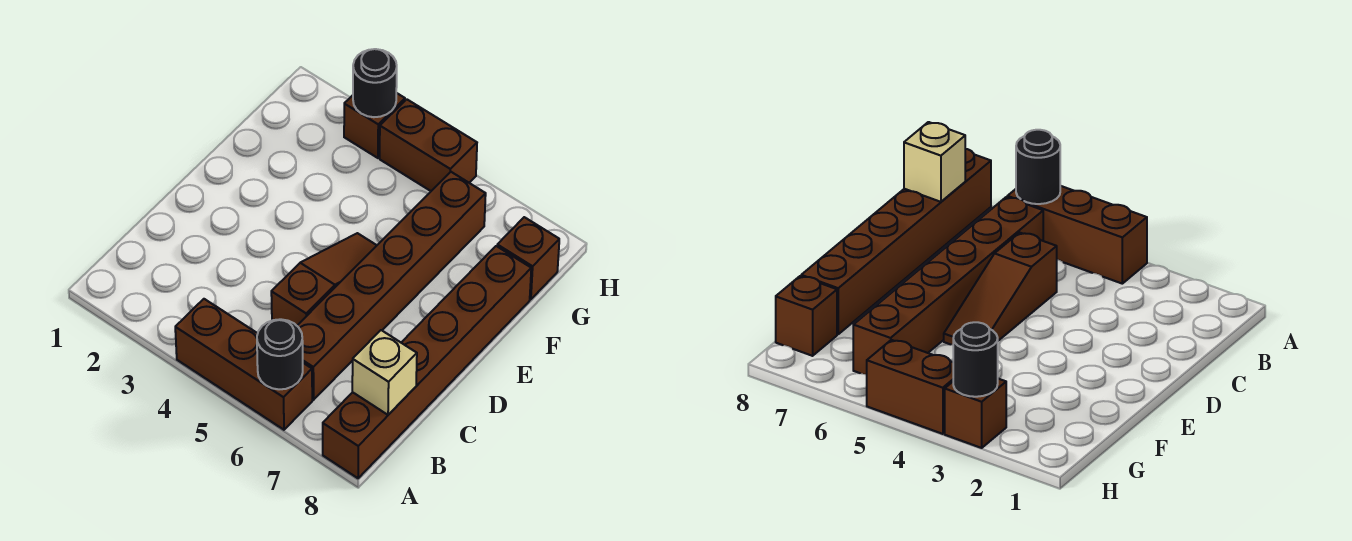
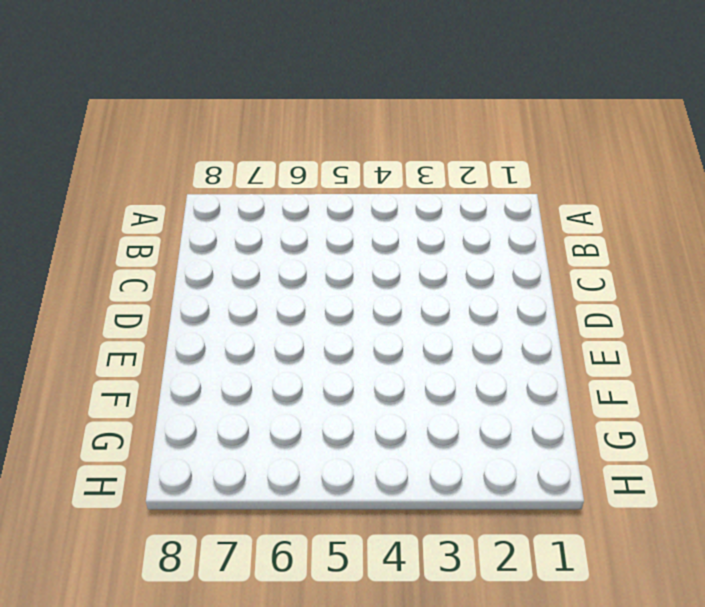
none -> brown 1x3 brick [175,299,312,430]
none -> brown 1x6 brick [323,246,531,478]

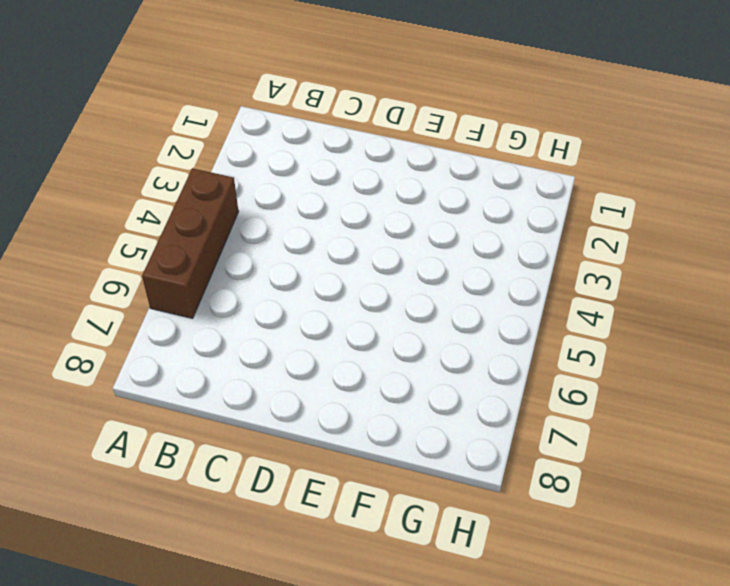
none -> brown 1x6 brick [323,246,531,478]
none -> brown 1x6 brick [297,172,486,400]

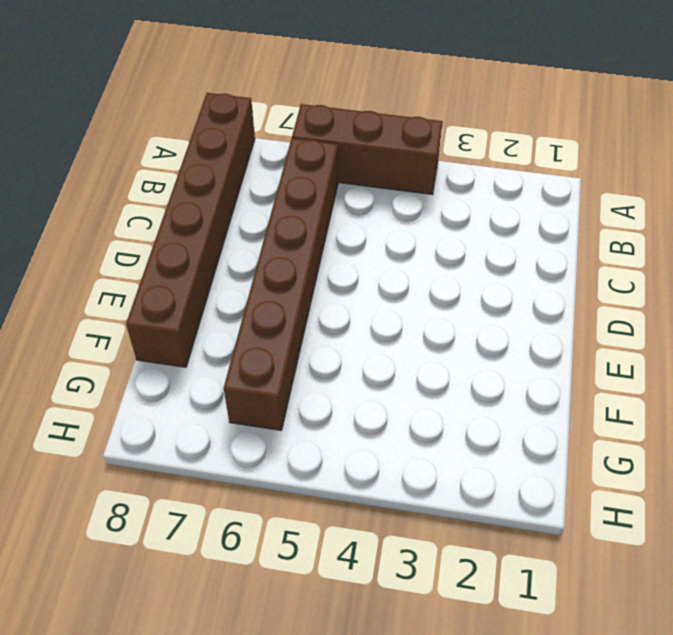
none -> brown 1x3 slope [271,233,377,326]
none -> brown 1x1 brick [497,217,559,299]

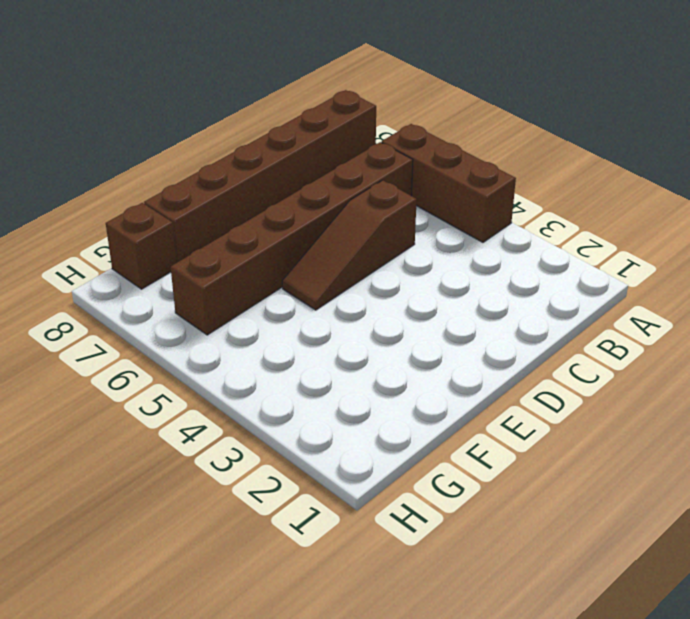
none -> brown 1x1 brick [344,93,405,158]
none -> brown 1x2 brick [380,99,477,191]

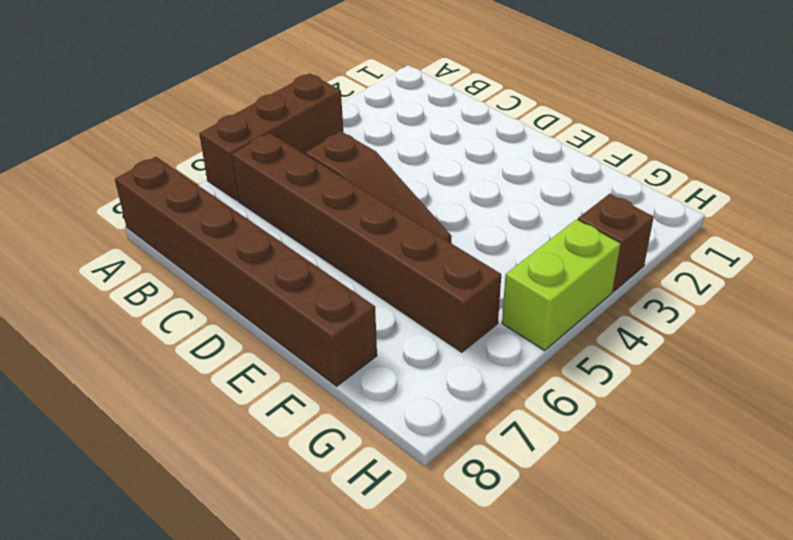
lime 1x2 brick [502,219,621,351] -> brown 1x2 brick [380,99,477,191]
none -> brown 1x1 brick [497,217,559,299]
none -> black 1x1 round brick [257,319,303,389]

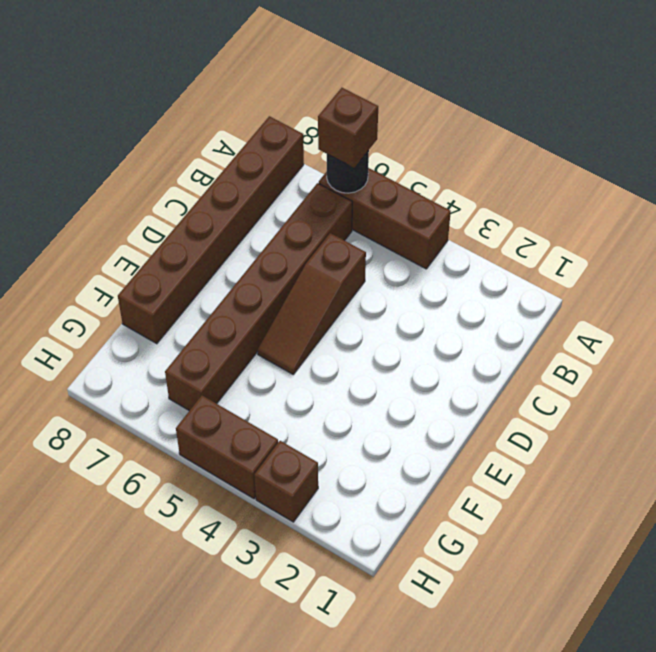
brown 1x1 brick [318,88,378,168] -> brown 1x1 brick moved to [497,217,559,299]
none -> tan 1x1 brick [352,330,417,415]
none -> black 1x1 round brick [353,49,397,117]

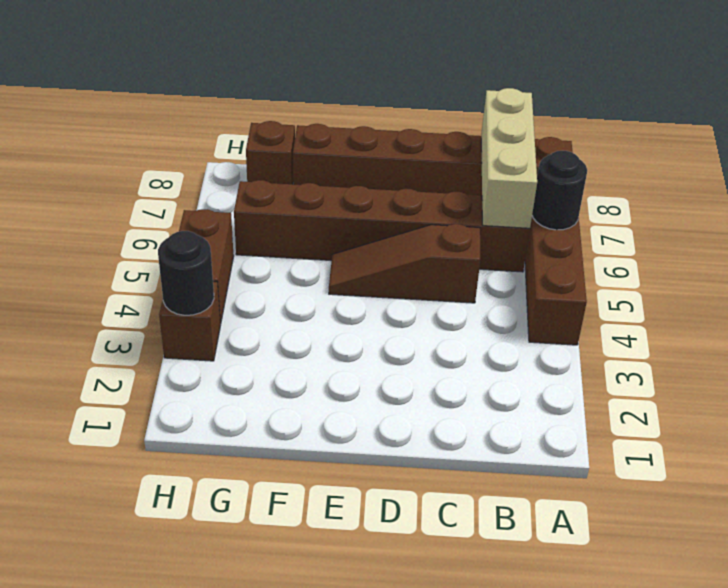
tan 1x3 brick [481,88,537,228] -> tan 1x1 brick [352,330,417,415]

